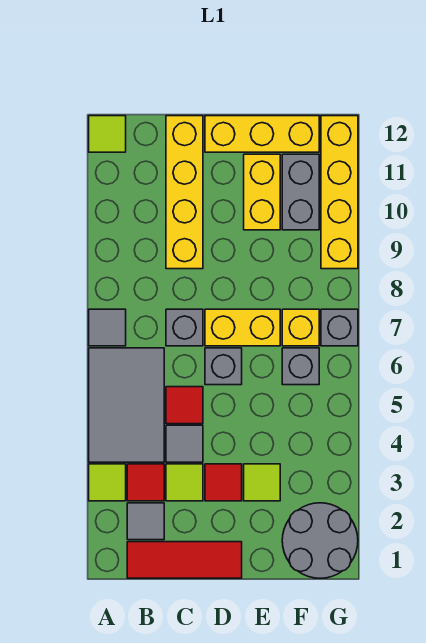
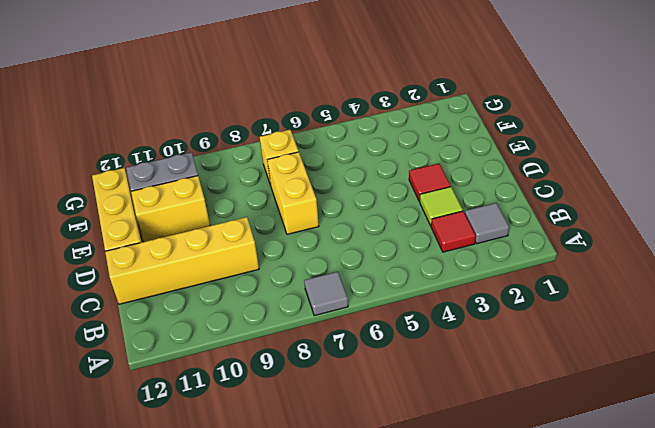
none -> lime 1x1 tile [89,464,126,501]
none -> grey 2x3 tile [89,348,164,462]
none -> lime 1x1 tile [89,116,126,152]

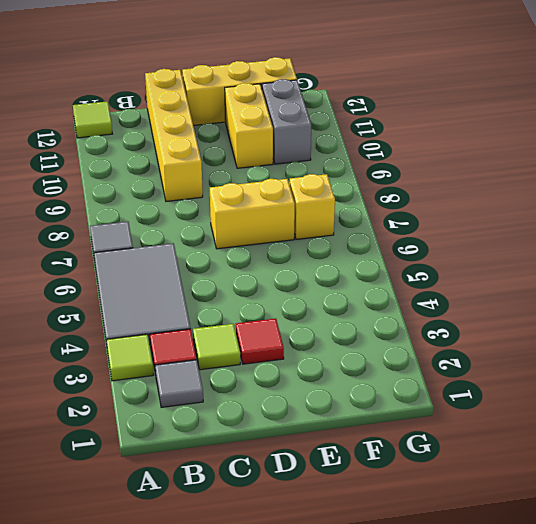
none -> red 1x3 tile [127,542,242,578]
none -> grey 1x1 tile [166,425,203,462]
none -> red 1x1 tile [166,387,203,424]

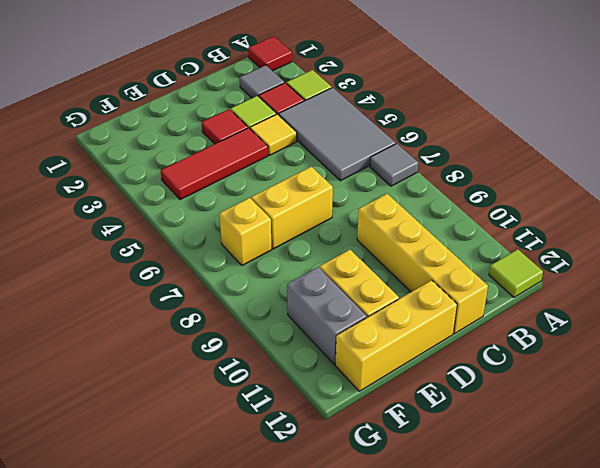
red 1x1 tile [248,36,292,71] -> red 1x1 tile moved to [166,387,203,424]
yellow 1x1 tile [250,114,297,155] -> grey 1x1 tile [166,425,203,462]
red 1x3 tile [161,128,268,200] -> red 1x3 tile moved to [127,542,242,578]
none -> grey 1x1 brick [166,309,203,346]
none -> grey 1x1 brick [205,348,242,385]
none -> lime 1x1 tile [244,464,280,501]

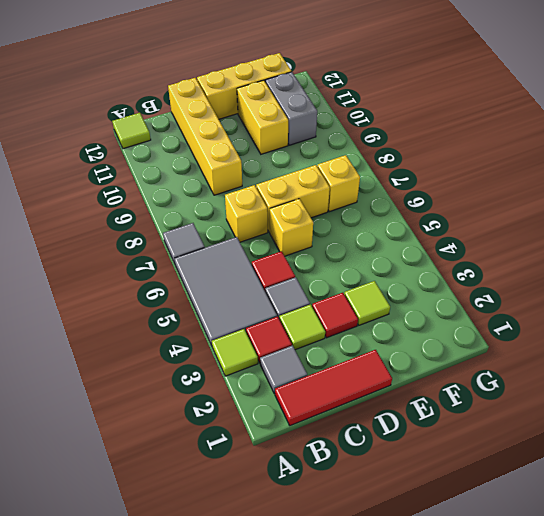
yellow 1x1 brick [225,185,268,242] -> grey 1x1 brick [166,309,203,346]
yellow 1x1 brick [270,199,313,256] -> grey 1x1 brick [205,348,242,385]
none -> grey 2x2 round brick [282,503,358,578]
none -> grey 1x1 brick [282,348,319,385]
none -> grey 1x1 brick [321,309,358,346]

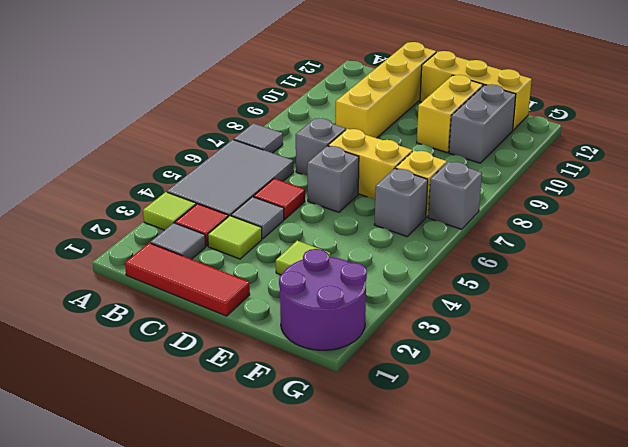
purple 2x2 round brick [279,249,367,350] -> grey 2x2 round brick [282,503,358,578]
none -> lime 1x1 tile [89,116,126,152]
none -> red 1x1 tile [205,464,242,501]
none -> yellow 1x4 brick [321,116,358,269]

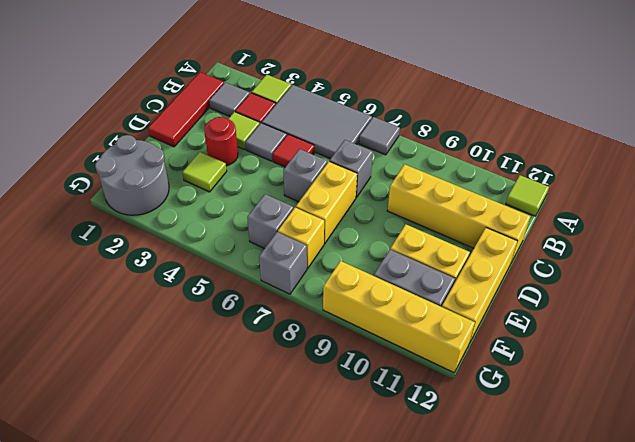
red 1x1 round brick [204,117,238,166] -> red 1x1 tile [205,464,242,501]

